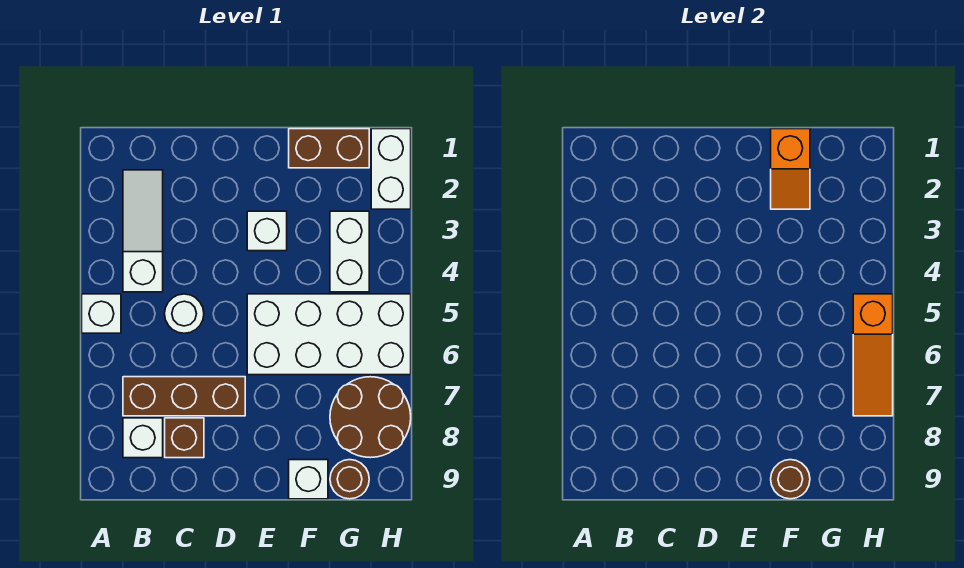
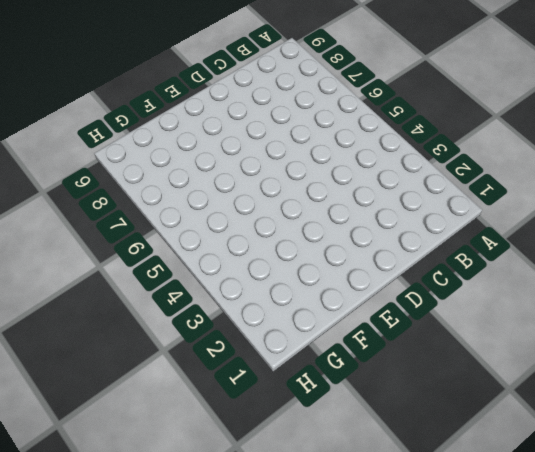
none -> white 1x1 brick [82,294,121,333]
none -> white 1x3 slope [123,170,163,292]
none -> brown 1x3 brick [123,377,245,416]

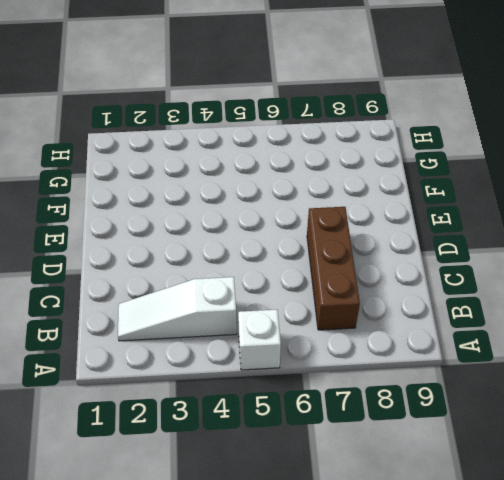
none -> white 1x1 brick [123,418,163,458]
none -> white 1x1 round brick [165,294,204,333]
none -> brown 1x1 brick [165,418,204,458]

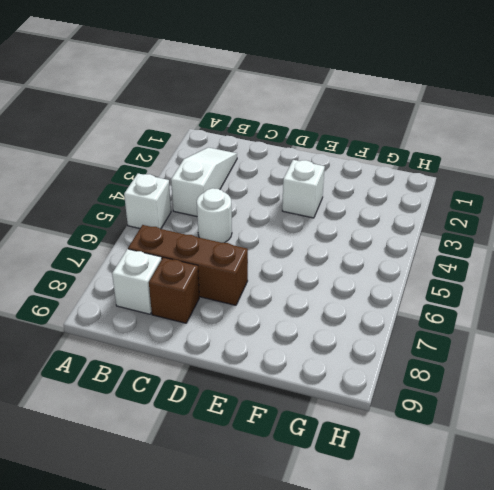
none -> white 2x4 brick [247,294,411,375]
none -> brown 1x2 brick [289,129,369,168]
none -> white 1x1 brick [289,460,328,499]

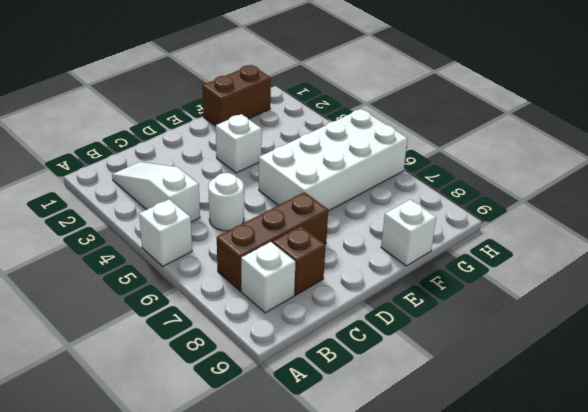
none -> white 1x2 brick [330,211,369,292]
none -> brown 2x2 round brick [330,377,411,458]
none -> brown 1x1 round brick [330,460,369,499]

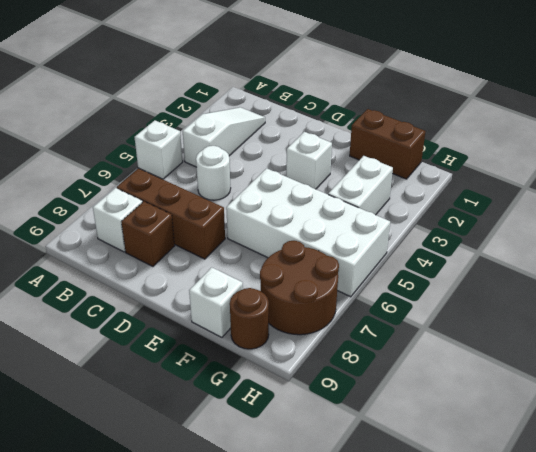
none -> white 1x2 brick [371,129,411,209]
none -> orange 1x2 slope [771,129,810,209]
none -> brown 1x1 round brick [771,460,810,499]

